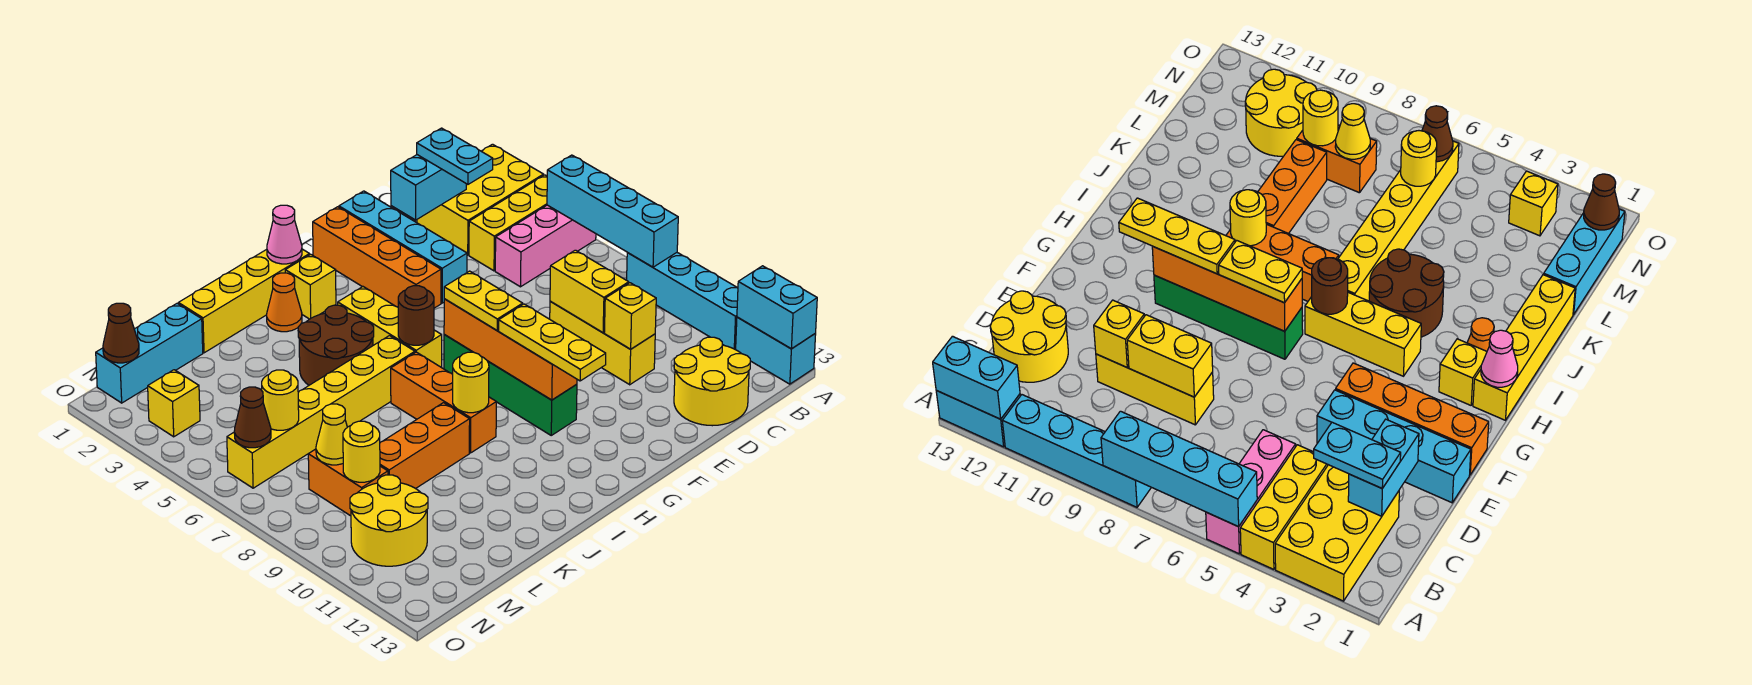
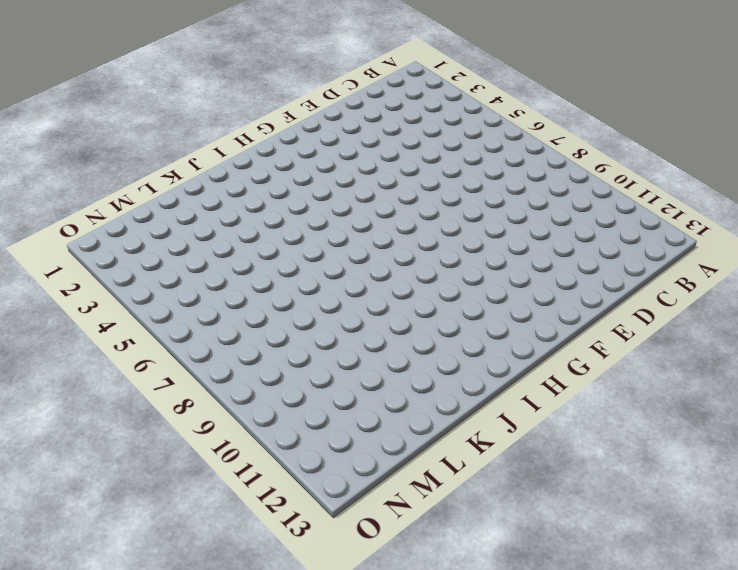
none -> yellow 2x3 brick [417,144,544,255]
none -> yellow 1x3 brick [469,175,547,271]
none -> pink 1x3 brick [495,205,596,287]
none -> cyan 1x4 brick [627,253,738,350]

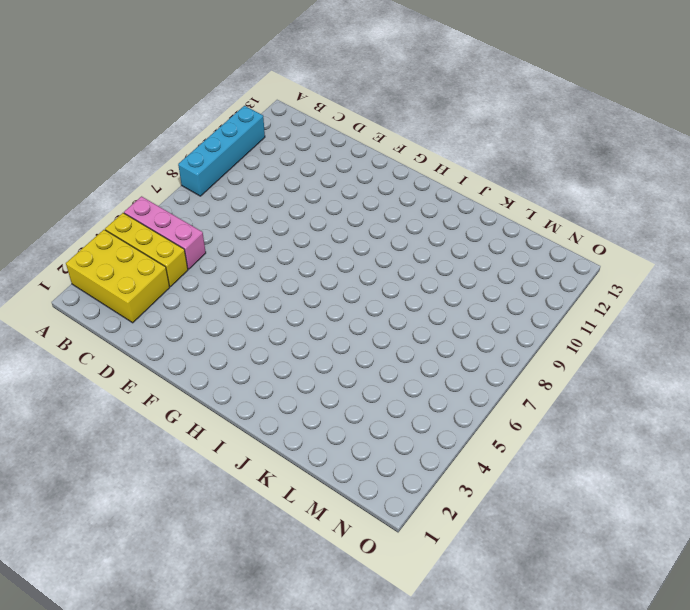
none -> cyan 1x2 brick [736,317,816,384]
none -> yellow 2x2 round brick [674,337,750,426]
none -> yellow 1x3 brick [550,301,655,385]
none -> cyan 1x4 brick [339,191,467,303]

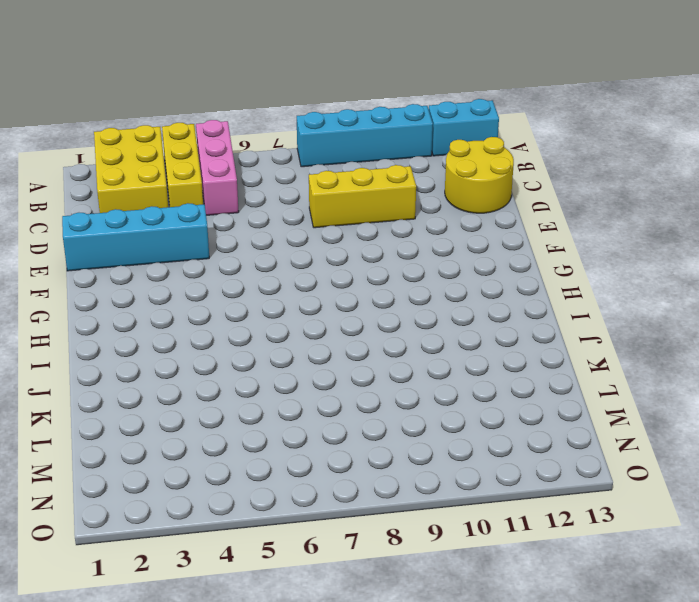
none -> orange 1x4 brick [313,207,441,308]
none -> green 1x4 brick [444,335,577,435]
none -> yellow 1x4 brick [178,249,310,353]
none -> yellow 1x1 brick [285,254,336,319]

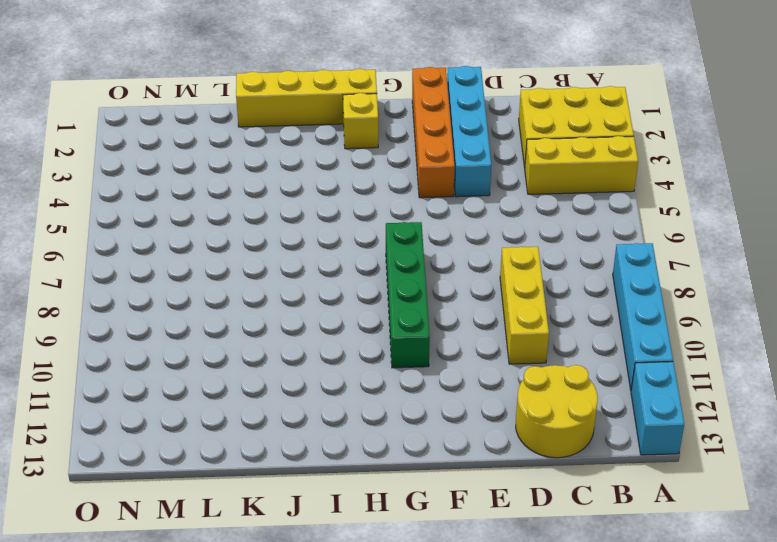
none -> pink 1x3 brick [495,205,596,287]
none -> yellow 1x3 brick [338,287,442,368]
none -> orange 1x1 cone [267,273,302,332]
none -> brown 2x2 round brick [298,305,374,385]

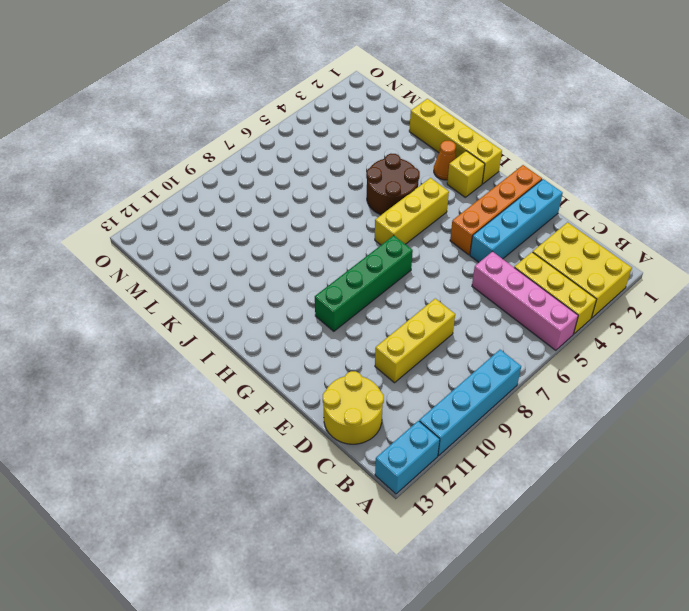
pink 1x4 brick [472,252,578,350] -> pink 1x3 brick [495,205,596,287]
none -> yellow 1x6 brick [227,336,415,488]
none -> orange 1x3 brick [391,352,496,453]
none -> orange 1x3 brick [380,403,470,489]
none -> cyan 1x3 brick [96,303,203,403]

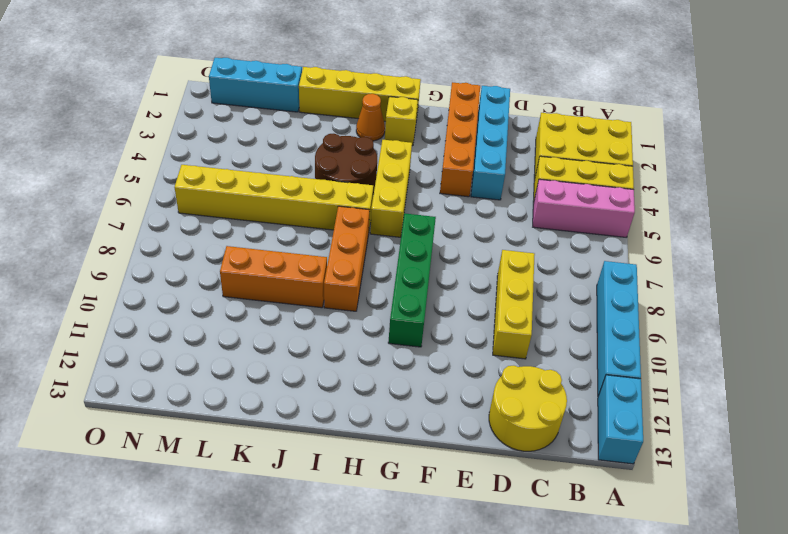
none -> orange 1x2 brick [308,449,388,516]
none -> yellow 2x2 round brick [350,475,428,566]
none -> yellow 1x1 brick [148,370,200,437]
none -> cyan 1x4 brick [547,155,678,267]

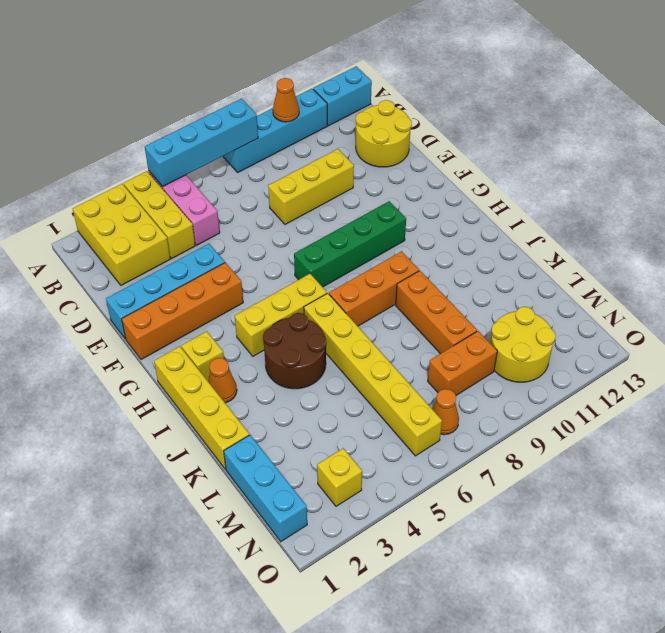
orange 1x1 cone [273,78,299,122] -> none
orange 1x1 cone [432,389,459,435] -> none
none -> cyan 1x2 brick [737,266,817,349]
none -> cyan 1x2 brick [391,155,466,220]
none -> yellow 1x2 brick [550,250,629,333]
none -> yellow 1x1 brick [604,283,656,349]

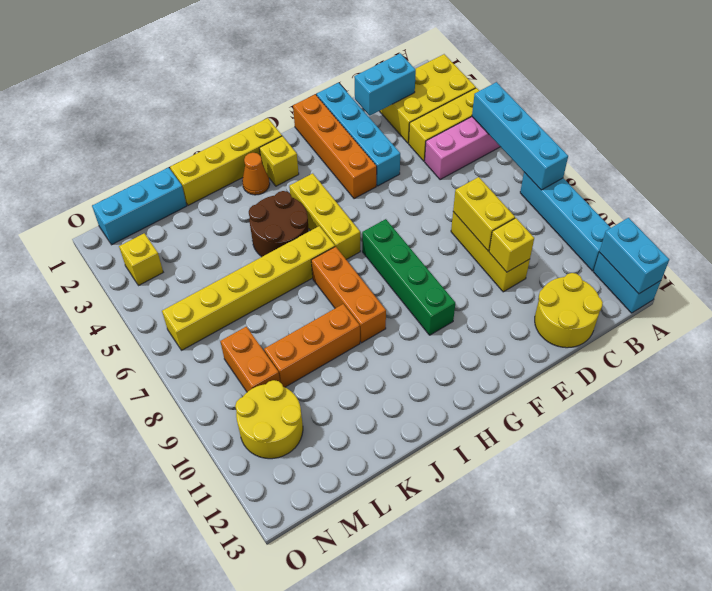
none -> orange 1x4 brick [444,299,577,400]
none -> pink 1x1 cone [267,205,302,264]
none -> brown 1x1 round brick [398,286,434,345]
none -> yellow 1x1 round brick [453,352,489,413]

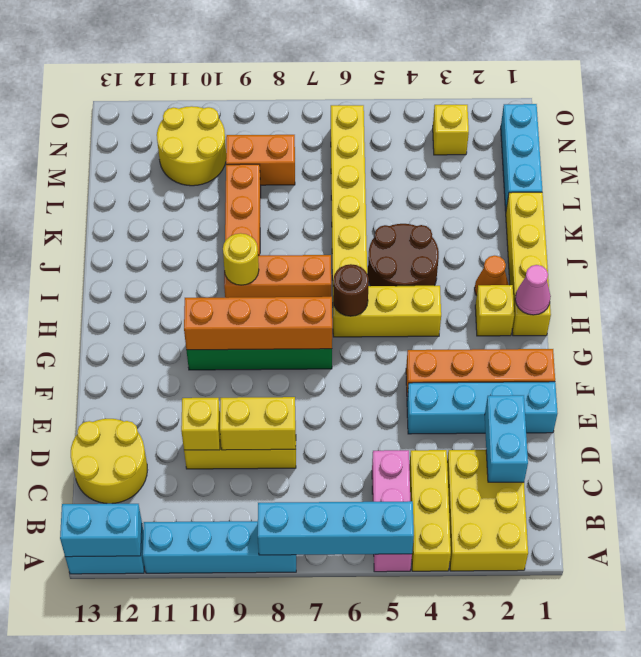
none -> yellow 1x1 round brick [262,370,299,430]
none -> yellow 1x1 cone [316,404,347,465]
none -> yellow 1x1 round brick [343,421,380,482]
none -> brown 1x1 cone [103,303,139,363]

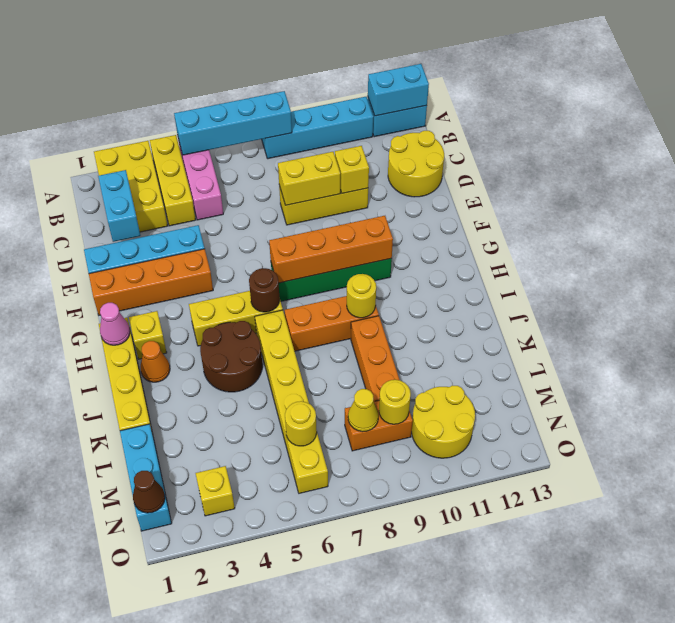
none -> brown 1x1 cone [234,387,271,448]
none -> cyan 1x2 plate [417,128,493,184]
none -> yellow 1x2 plate [444,271,523,330]
none -> yellow 1x3 plate [499,304,606,381]

